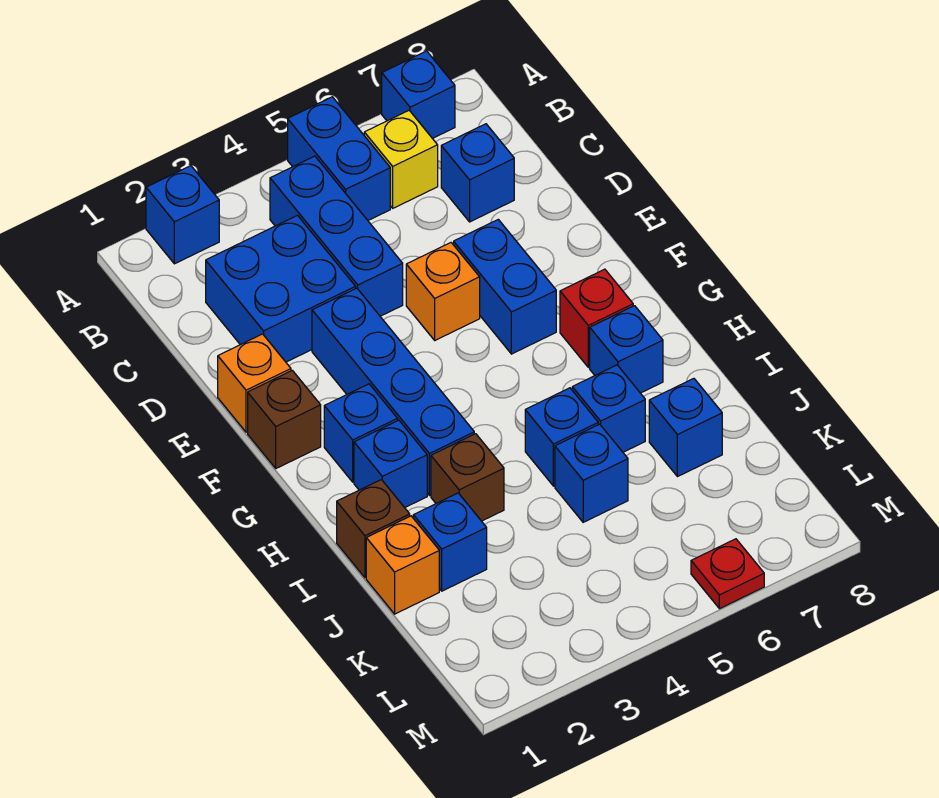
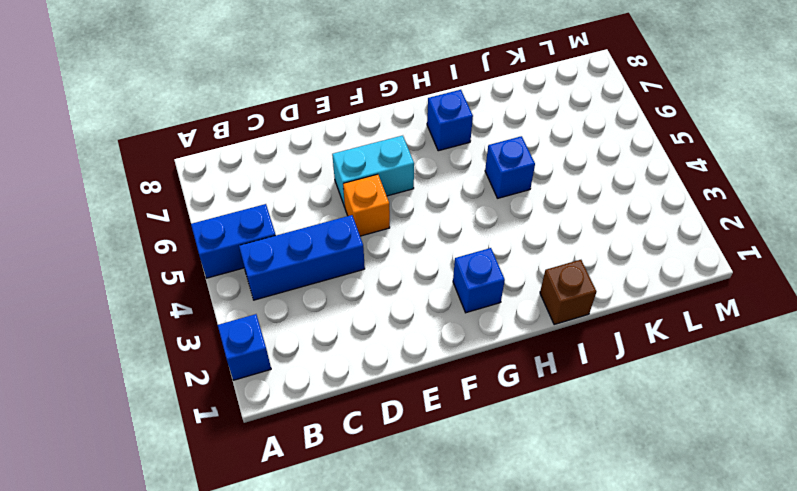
cyan 1x2 brick [332,136,414,207] -> blue 1x2 brick [454,219,556,354]
none -> blue 1x1 brick [382,51,455,139]
none -> yellow 1x1 brick [364,111,438,208]
none -> blue 2x2 brick [206,215,356,362]

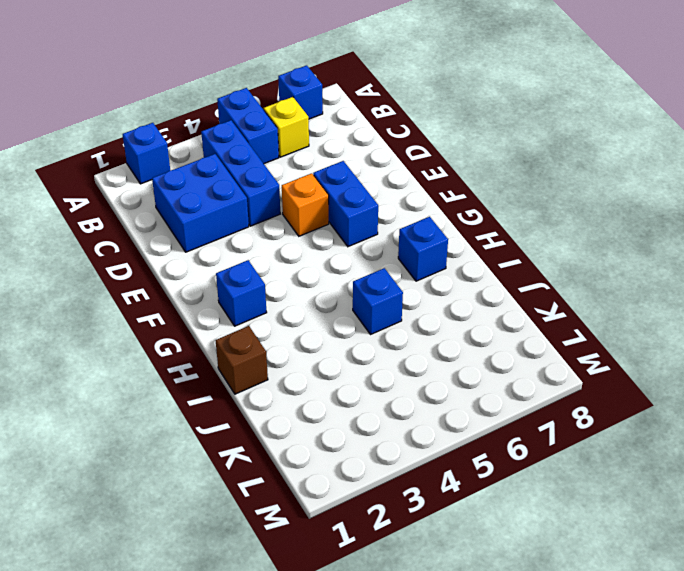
none -> blue 1x1 brick [441,124,514,222]
none -> orange 1x1 brick [218,334,291,432]
none -> blue 1x4 brick [312,288,474,496]

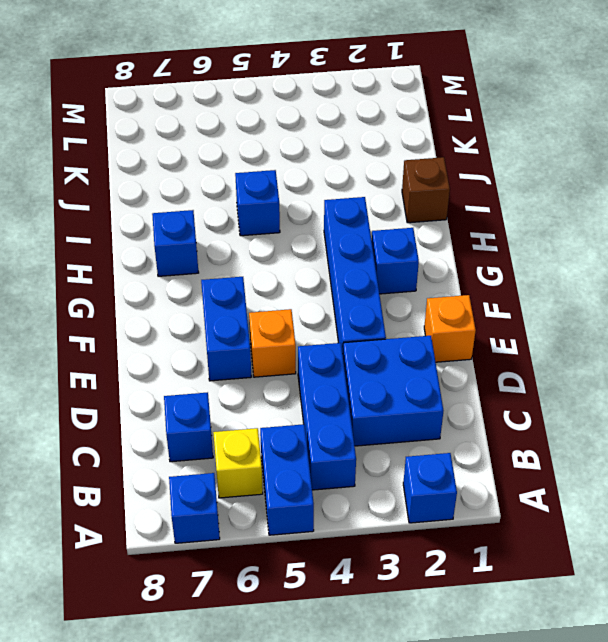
none -> brown 1x1 brick [248,370,321,468]
none -> red 1x1 brick [560,269,633,367]
none -> blue 1x1 brick [354,420,427,508]

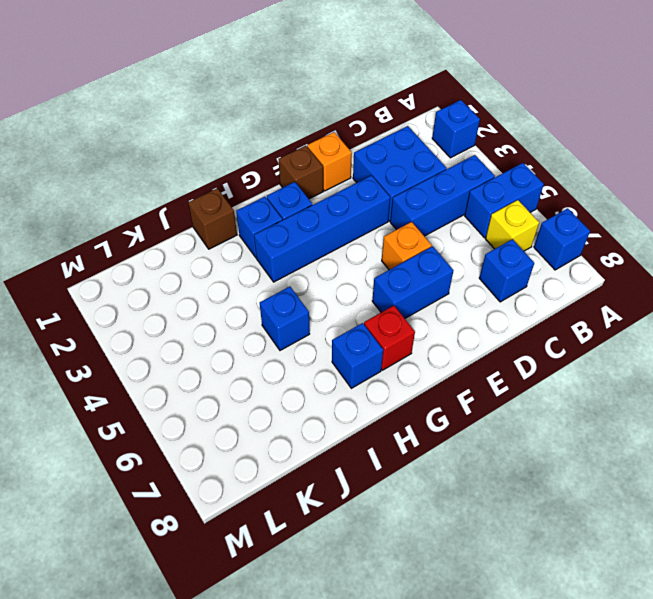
none -> brown 1x1 brick [431,434,504,521]
none -> blue 1x1 brick [572,365,645,452]
none -> orange 1x1 brick [366,516,439,614]

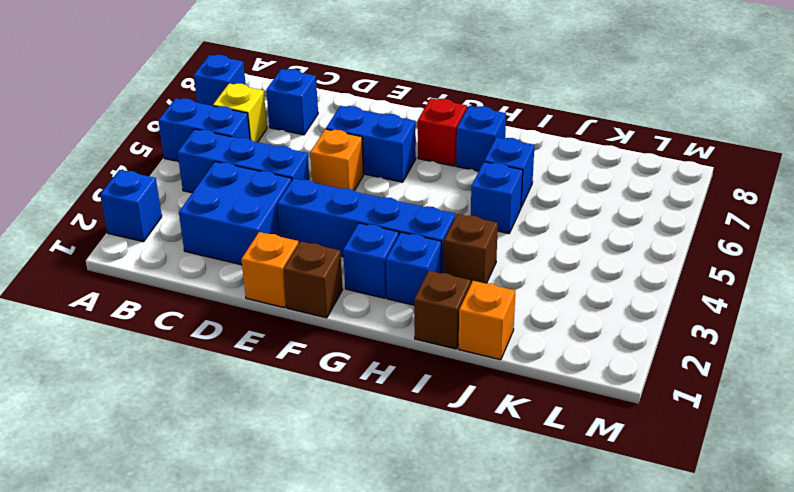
none -> blue 1x1 brick [413,493,487,591]
none -> blue 1x1 brick [555,424,628,522]
none -> blue 1x1 brick [649,379,722,477]

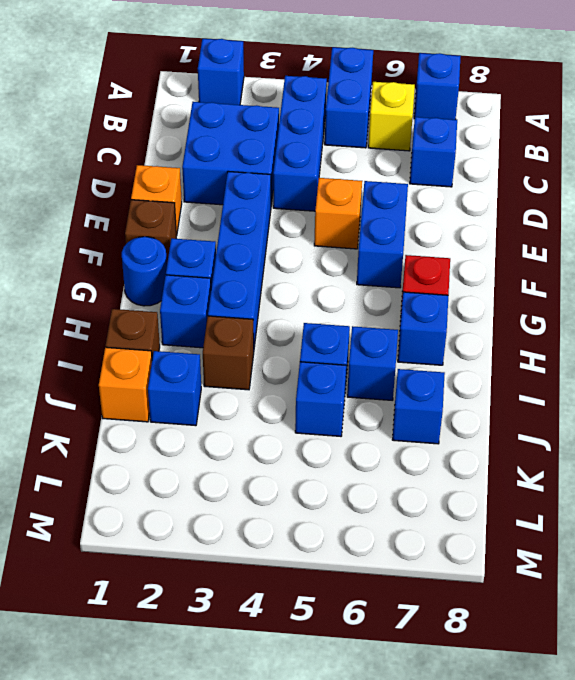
blue 1x1 round brick [122,237,167,306] -> none
none -> red 1x1 plate [691,539,764,609]

